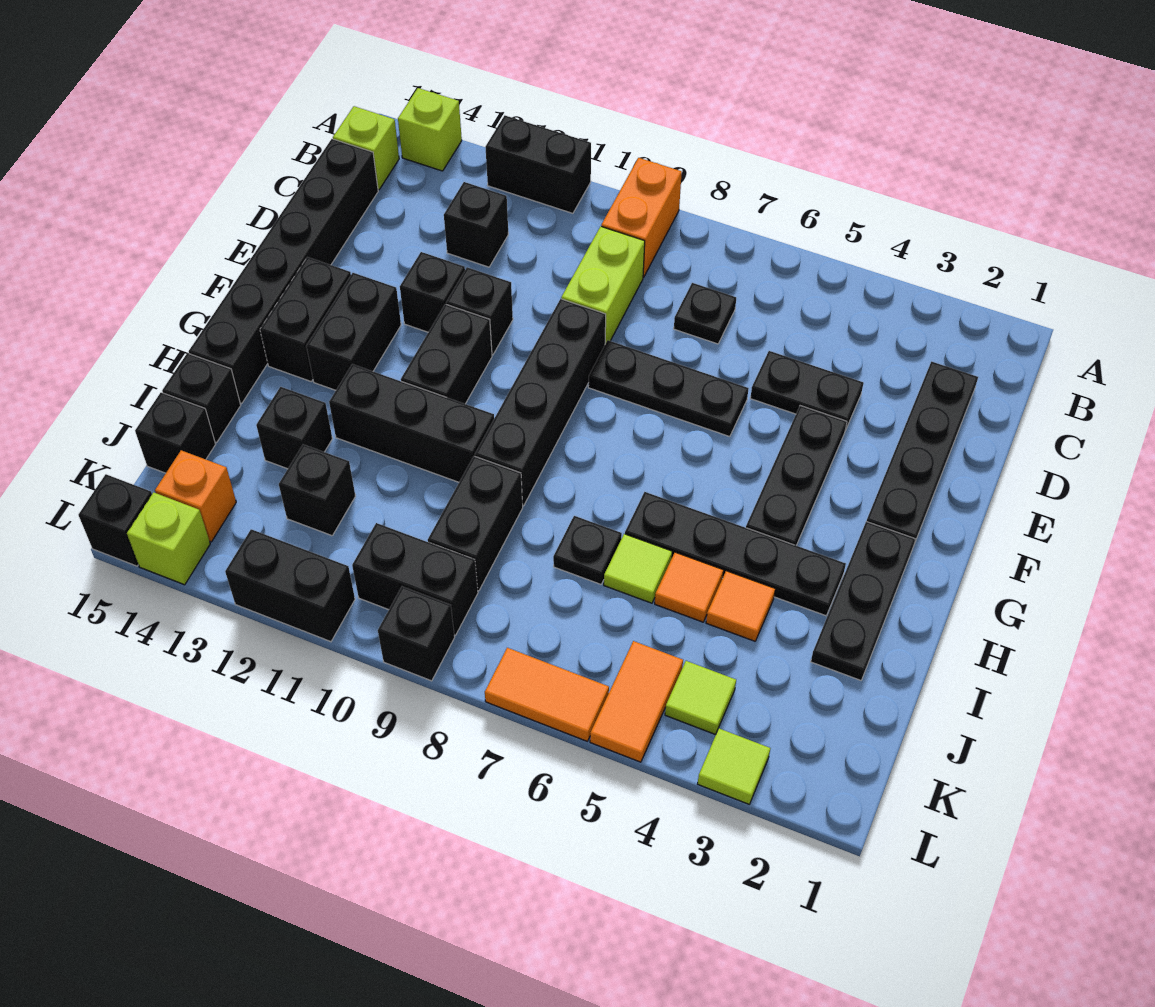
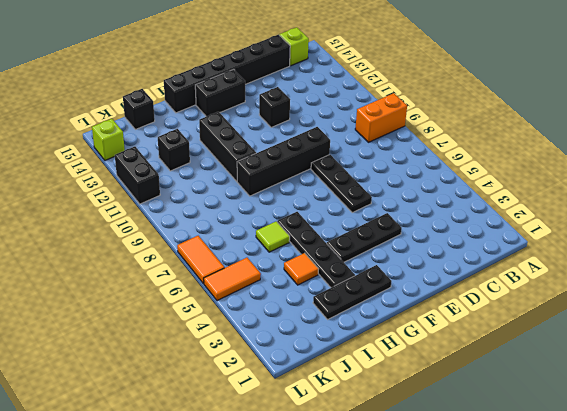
none -> black 1x2 brick [485,116,591,213]
none -> lime 1x1 brick [398,88,462,171]
none -> black 1x4 plate [866,362,978,544]
none -> black 1x1 plate [674,283,736,344]

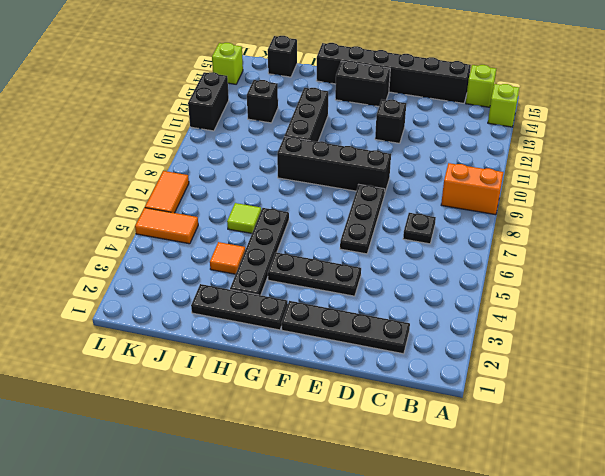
none -> black 1x2 brick [485,116,591,213]
none -> lime 1x2 brick [561,226,645,344]
none -> black 1x1 brick [444,182,508,267]
none -> black 1x2 plate [750,351,863,431]

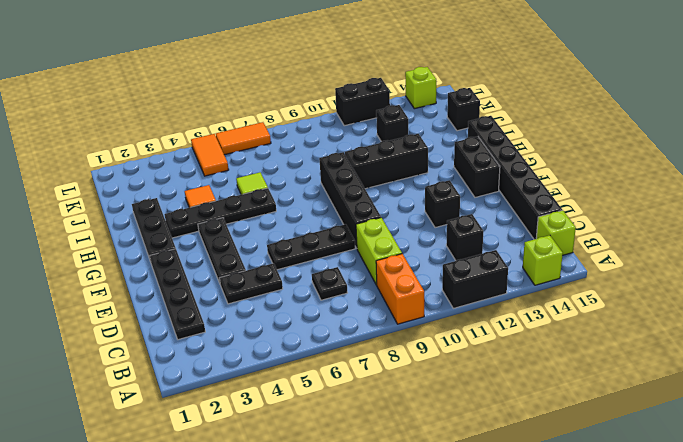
none -> black 1x1 brick [446,267,513,355]
none -> black 1x2 brick [401,304,492,404]
none -> black 1x2 brick [306,273,401,390]
none -> orange 1x1 tile [655,552,723,622]

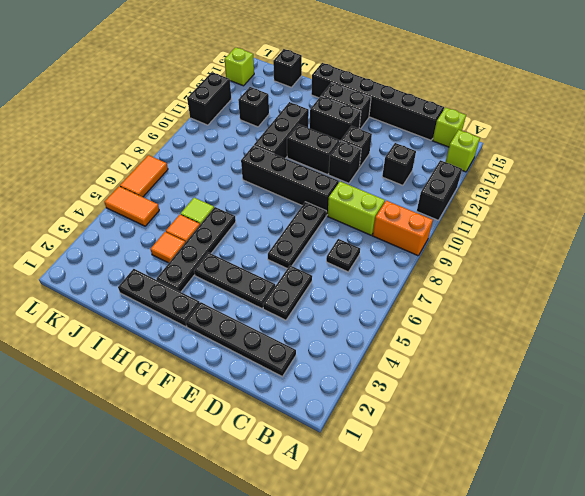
none -> black 1x1 plate [553,516,622,584]
none -> black 1x2 brick [428,456,523,591]
none -> black 1x1 brick [256,387,332,469]
none -> black 1x1 brick [162,353,241,442]

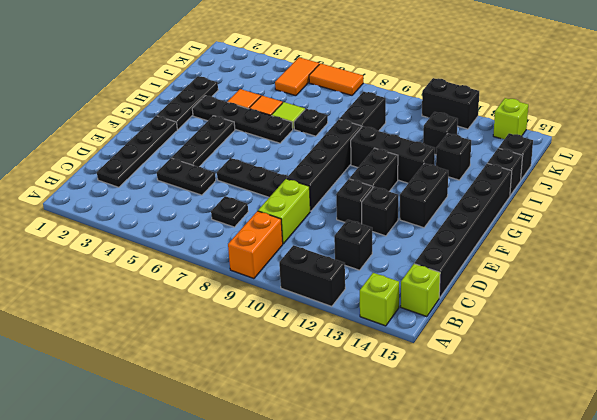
none -> black 1x2 brick [260,257,351,381]
none -> lime 1x1 tile [665,661,736,735]
none -> black 1x2 brick [352,523,478,635]
none -> orange 1x1 brick [155,450,236,542]

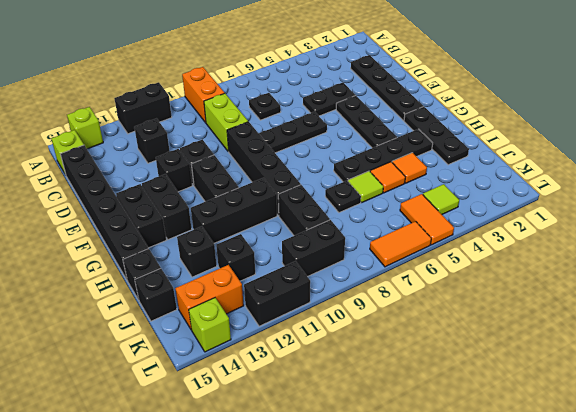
orange 1x2 brick [175,265,244,330] -> orange 1x1 brick [155,450,236,542]
none -> lime 1x1 tile [698,729,770,804]
none -> black 1x1 brick [378,587,455,681]
none -> black 1x1 brick [78,474,152,566]

